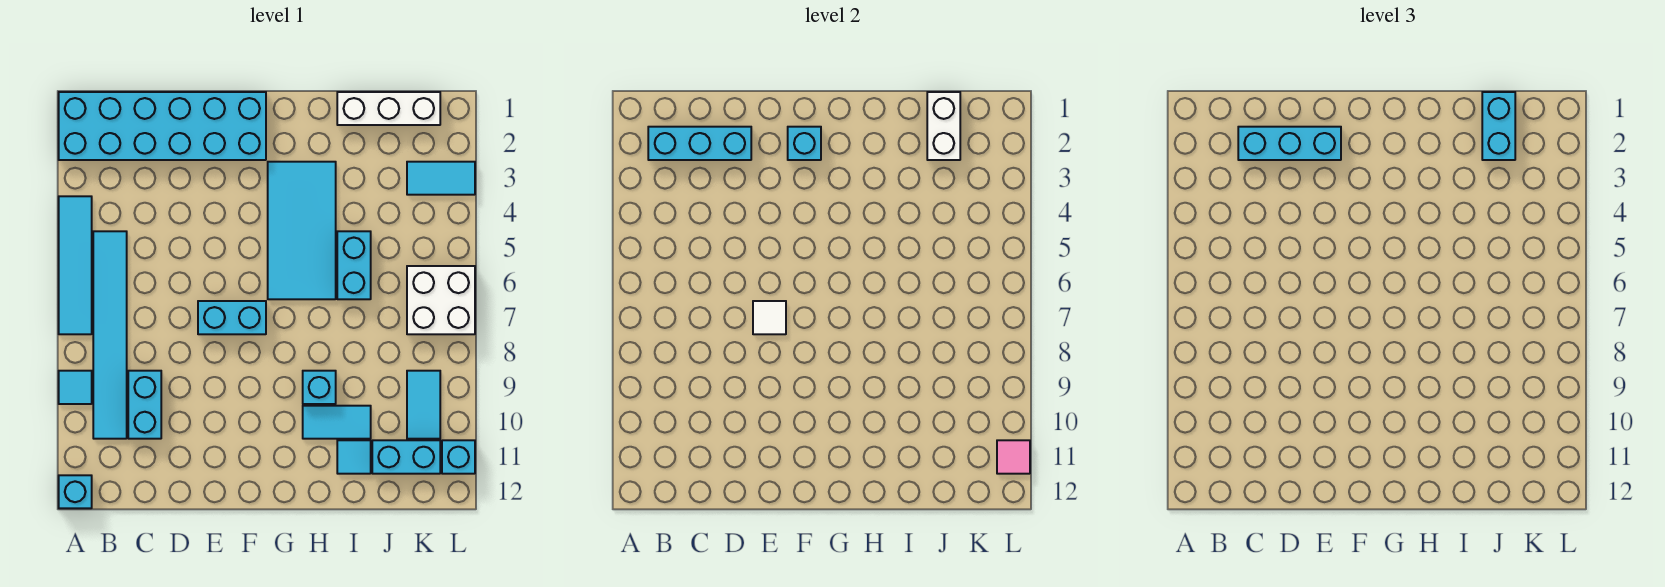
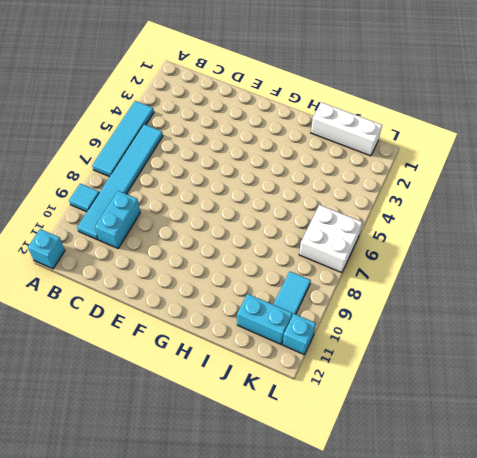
none -> cyan 2x6 brick [59,92,266,160]
none -> cyan 1x2 brick [198,301,266,334]
none -> cyan 2x4 tile [268,162,336,299]

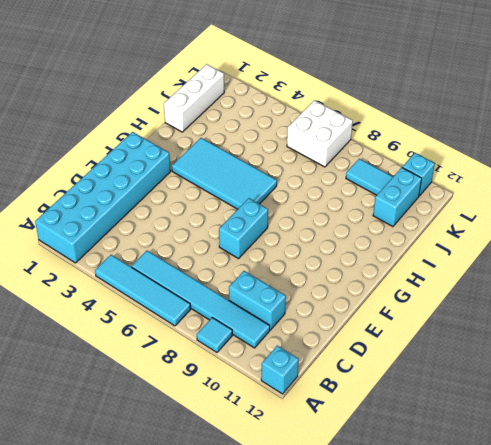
none -> cyan 1x1 brick [303,371,336,404]
none -> cyan 1x2 tile [303,406,371,439]
none -> cyan 1x2 brick [337,231,371,299]

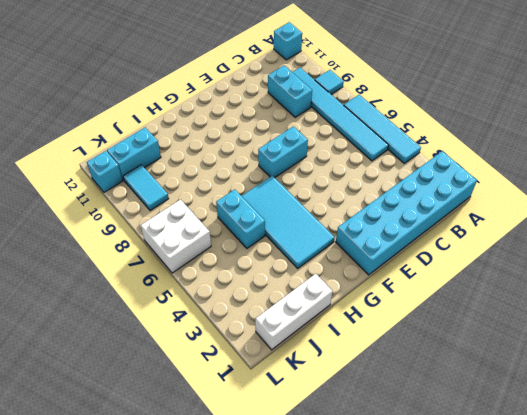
none -> cyan 1x1 brick [303,371,336,404]
none -> cyan 1x2 tile [303,406,371,439]
none -> cyan 1x1 tile [337,440,371,474]

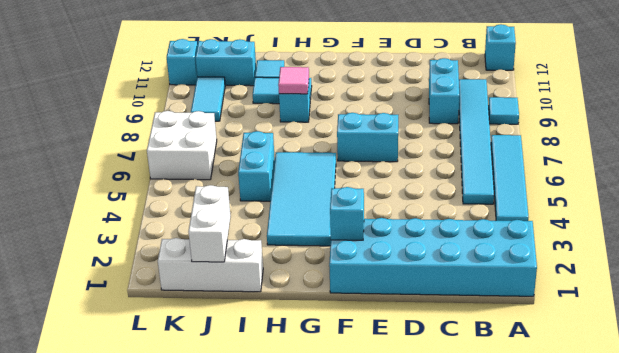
pink 1x1 tile [278,67,309,94] -> pink 1x1 tile moved to [997,440,1030,474]
none -> cyan 1x2 tile [407,162,475,195]
none -> cyan 1x3 brick [648,127,751,160]
none -> white 1x1 tile [753,301,786,334]

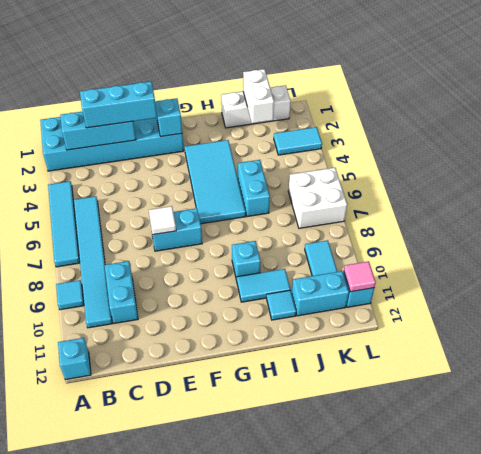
none -> cyan 1x2 brick [1482,92,1515,160]

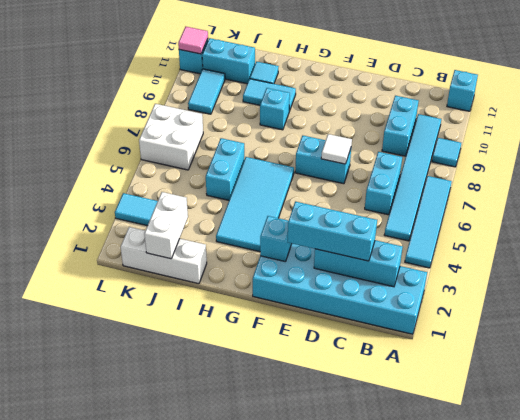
cyan 1x2 brick [365,152,402,215] -> cyan 1x2 brick moved to [1482,92,1515,160]

